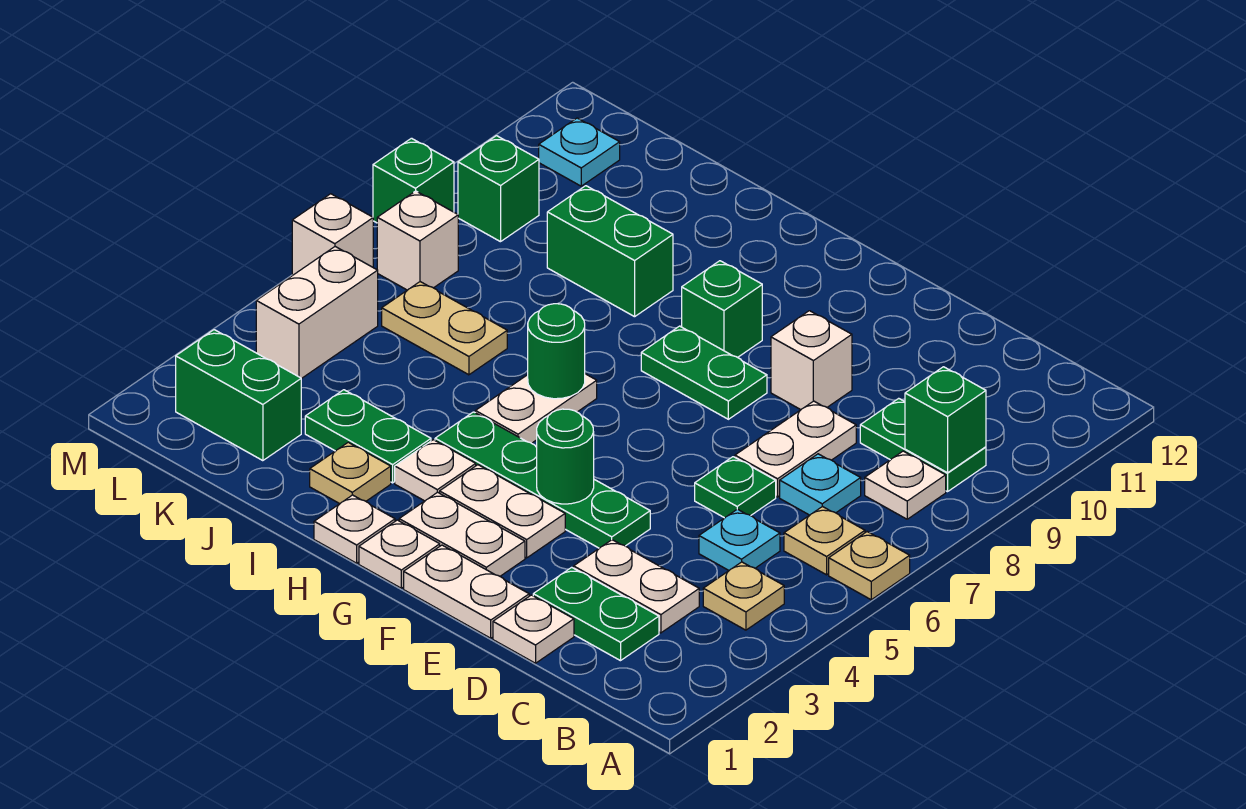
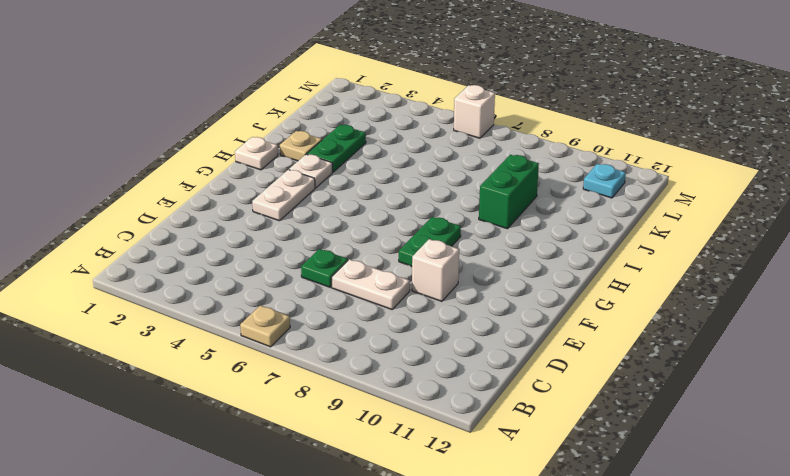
none -> tan 1x1 plate [703,562,784,630]
none -> tan 1x1 plate [784,506,865,575]
none -> white 1x1 plate [865,451,946,519]
none -> green 1x2 plate [860,398,986,492]

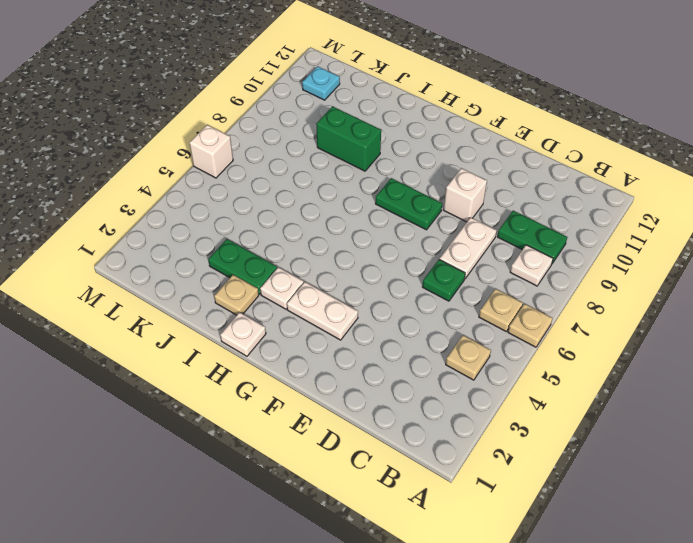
none -> green 1x2 plate [533,567,659,661]
none -> white 1x2 plate [574,540,699,633]
none -> cyan 1x1 plate [699,509,780,570]
none -> cyan 1x1 plate [780,454,861,515]

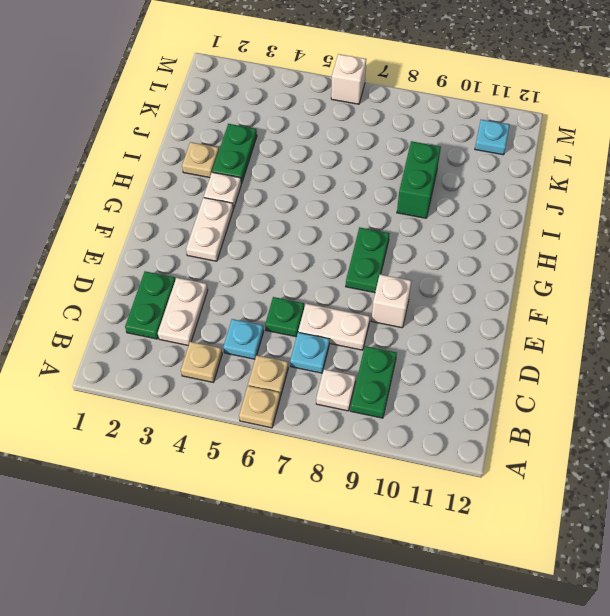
none -> white 1x1 plate [493,595,574,663]
none -> white 1x2 plate [404,545,529,638]
none -> green 1x4 plate [435,412,650,548]
none -> white 1x2 plate [399,492,525,576]

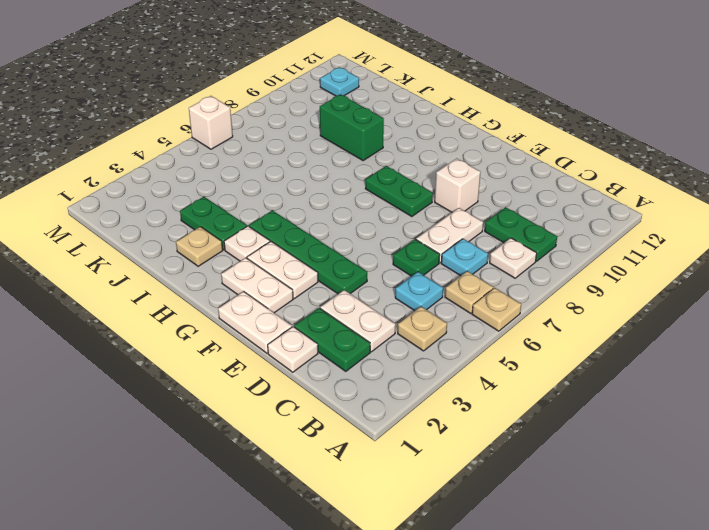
none -> white 1x1 plate [359,520,440,588]
none -> green 1x1 brick [682,261,762,357]
none -> white 1x1 plate [314,495,395,563]
none -> white 1x2 plate [475,374,597,443]

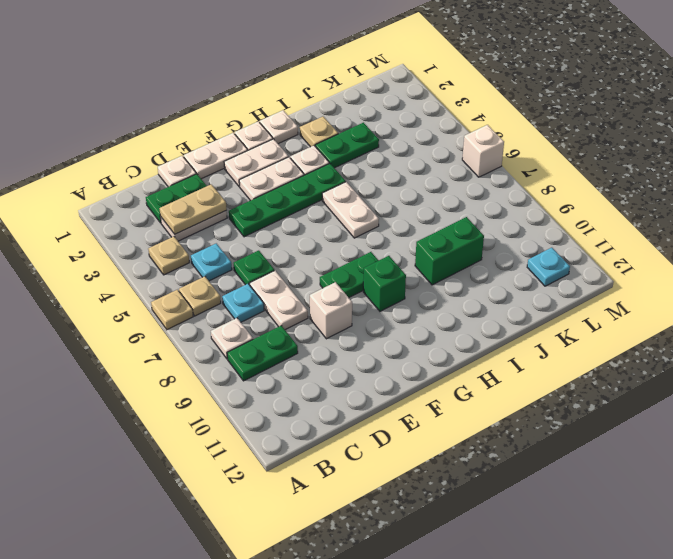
tan 1x2 plate [160,184,227,234] -> tan 1x2 plate moved to [382,282,507,375]
none -> green 1x2 brick [176,330,301,461]
none -> white 1x2 brick [256,247,378,379]
none -> white 1x1 brick [377,191,458,290]
none -> green 1x1 brick [458,136,539,242]

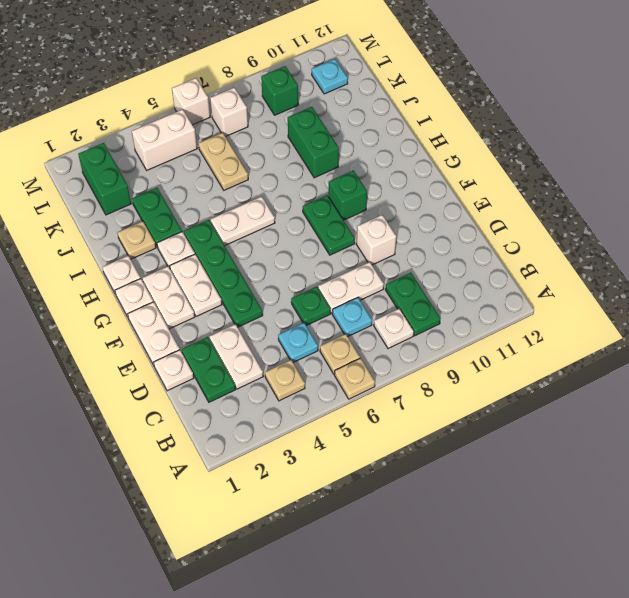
none -> green 1x1 brick [373,138,454,223]
none -> green 1x1 brick [905,367,986,473]
none -> green 1x1 round brick [537,409,594,504]
none -> green 1x1 round brick [528,304,585,399]

